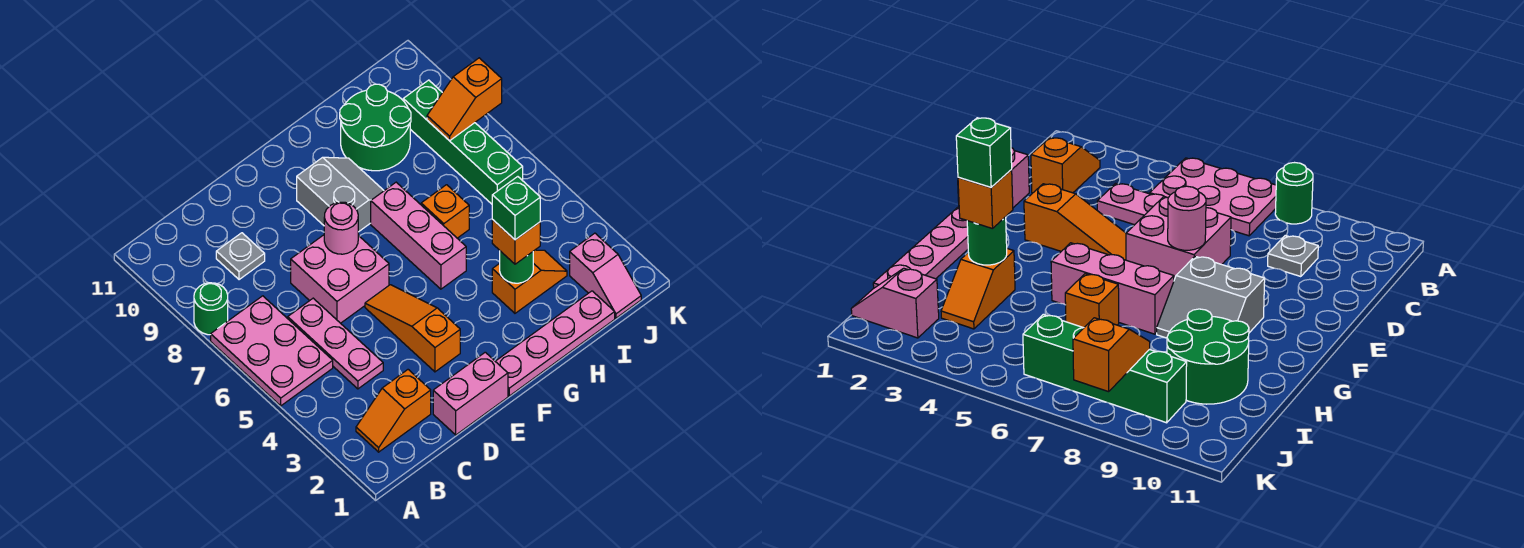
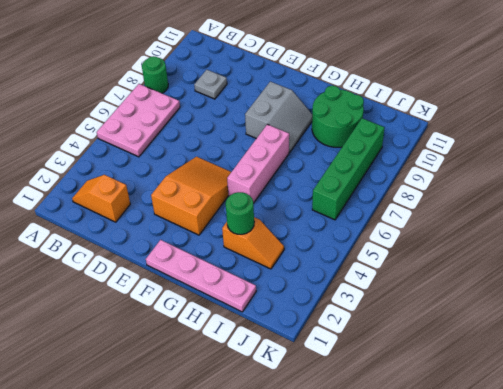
orange 2x3 slope [151,157,231,235] -> orange 1x3 slope [365,285,460,372]
none -> pink 1x3 plate [288,298,383,389]
none -> pink 1x2 brick [433,352,508,435]
none -> pink 2x2 brick [291,235,389,323]

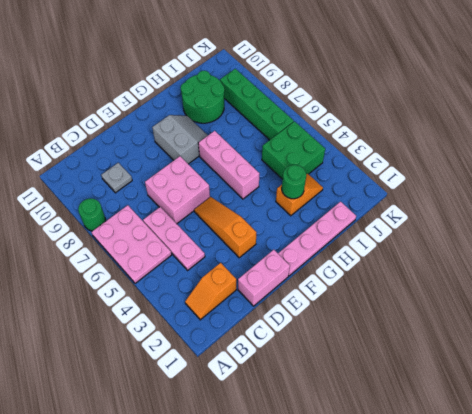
green 2x2 brick [262,121,325,179] -> none
none -> orange 1x1 brick [421,185,469,238]
none -> pink 1x2 slope [570,233,641,318]
none -> pink 1x1 round brick [324,202,358,254]

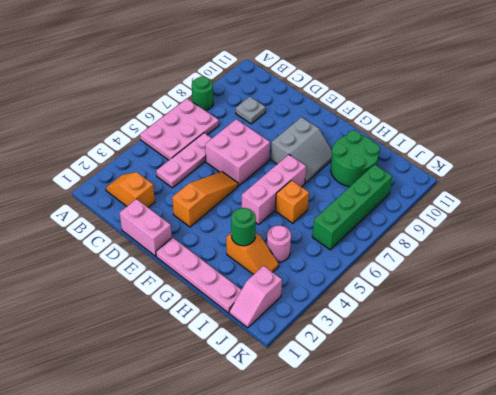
pink 1x1 round brick [267,226,291,262] -> pink 1x1 round brick moved to [324,202,358,254]
none -> orange 1x2 slope [427,58,502,141]
none -> orange 1x1 brick [492,219,540,264]
none -> green 1x1 brick [492,177,540,240]

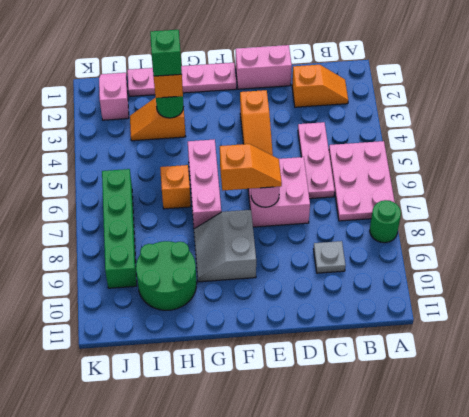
orange 1x2 slope [220,144,282,190] -> orange 1x2 slope moved to [427,58,502,141]

